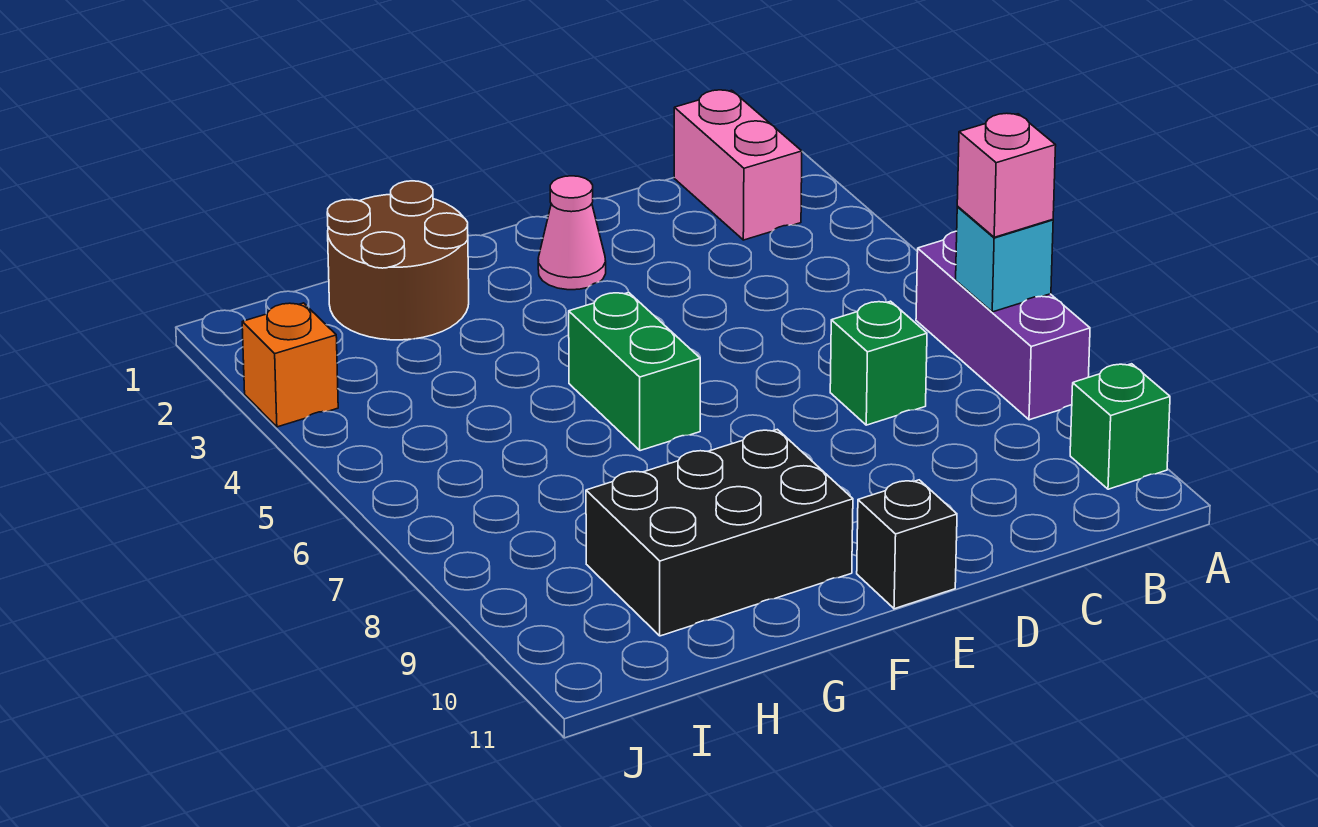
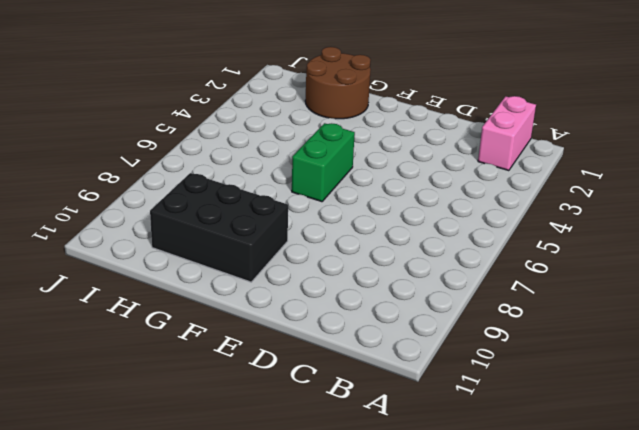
none -> purple 1x3 brick [916,231,1090,420]
none -> green 1x1 brick [1070,364,1170,489]
none -> green 1x1 brick [830,301,927,425]

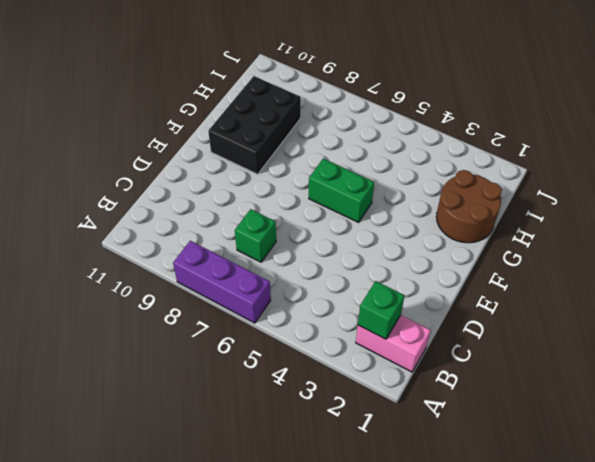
green 1x1 brick [358,281,405,339] -> green 1x1 brick moved to [1070,364,1170,489]
none -> pink 1x1 cone [538,176,606,290]
none -> black 1x1 brick [857,480,957,609]
none -> orange 1x1 brick [242,303,338,427]

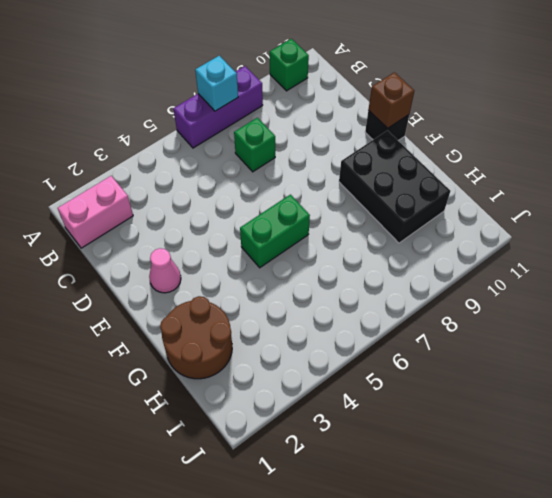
brown 1x1 brick [368,72,414,128] -> none
none -> orange 1x1 brick [242,303,338,427]
none -> pink 1x1 brick [957,113,1056,237]

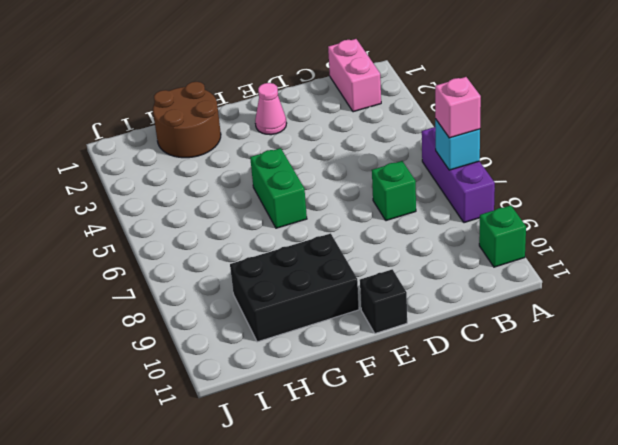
none -> orange 1x1 brick [242,303,338,427]

